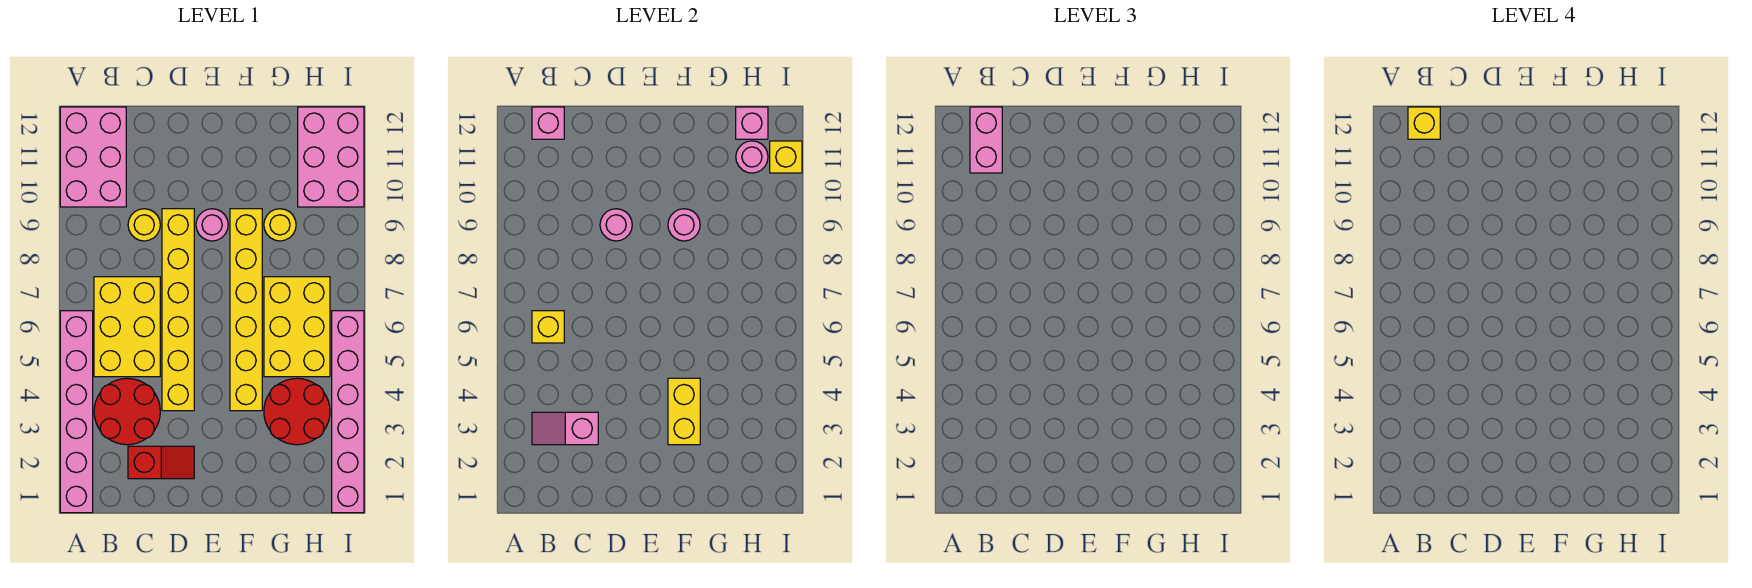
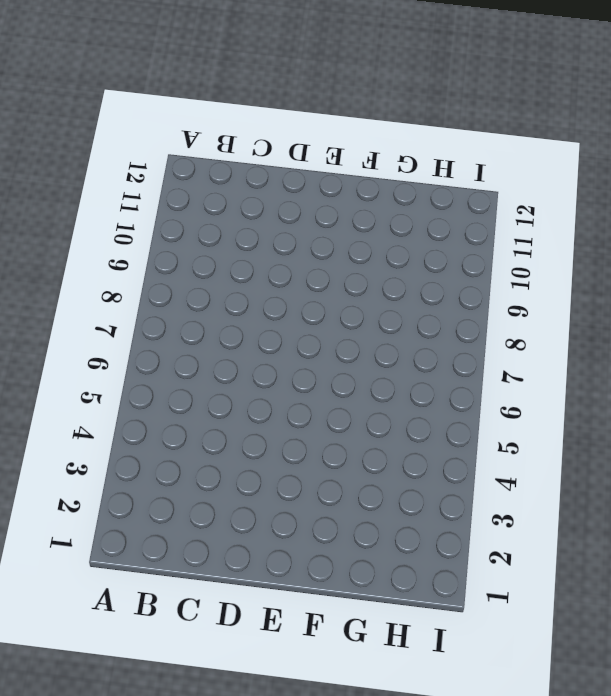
none -> pink 1x6 brick [60,311,93,513]
none -> pink 2x3 brick [60,107,126,207]
none -> red 2x2 round brick [94,378,160,445]

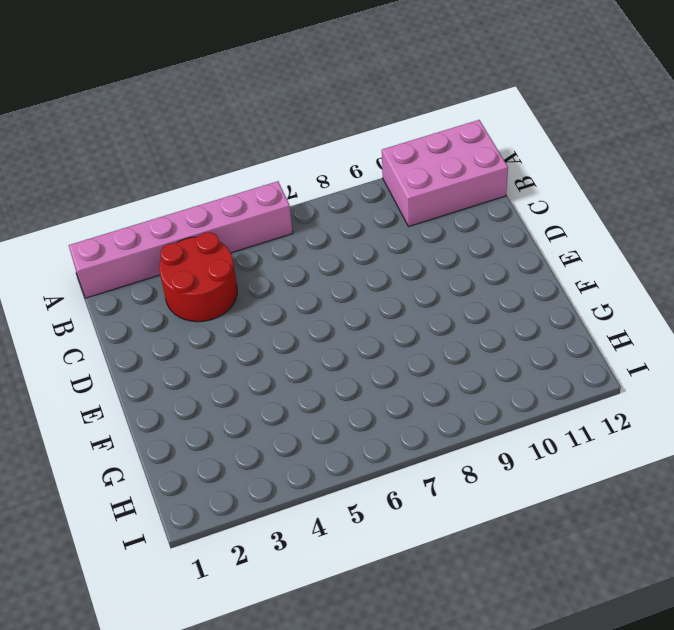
none -> yellow 2x3 brick [94,277,160,377]
none -> red 1x2 slope [128,446,194,479]
none -> yellow 1x1 round brick [128,209,160,241]

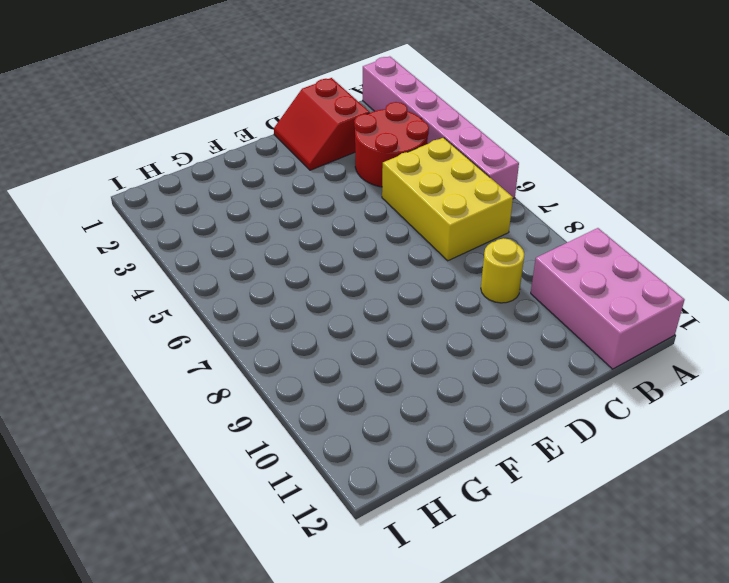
red 2x2 slope [274,78,370,170] -> red 1x2 slope [128,446,194,479]
none -> yellow 1x6 brick [162,209,194,411]
none -> pink 1x1 round brick [196,209,228,241]
none -> yellow 1x6 brick [230,209,262,411]

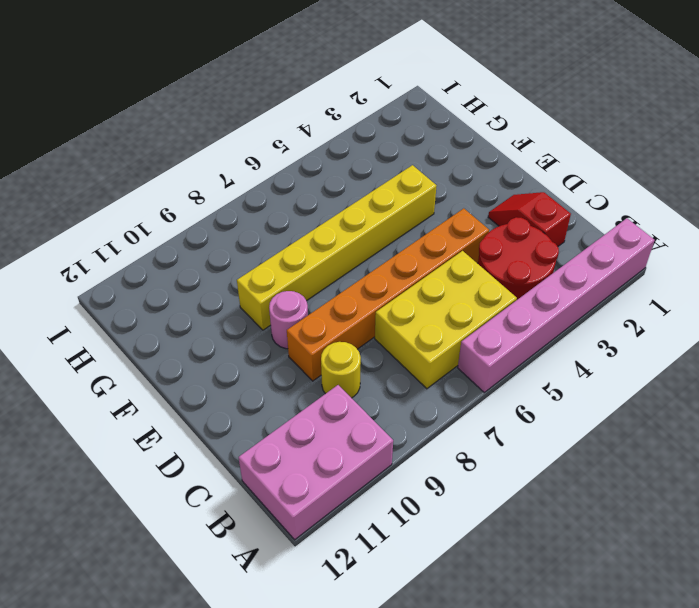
orange 1x6 brick [287,208,489,381] -> yellow 1x6 brick [162,209,194,411]
none -> red 2x2 round brick [264,378,330,445]
none -> yellow 2x3 brick [264,277,330,377]
none -> yellow 1x1 round brick [264,209,296,241]

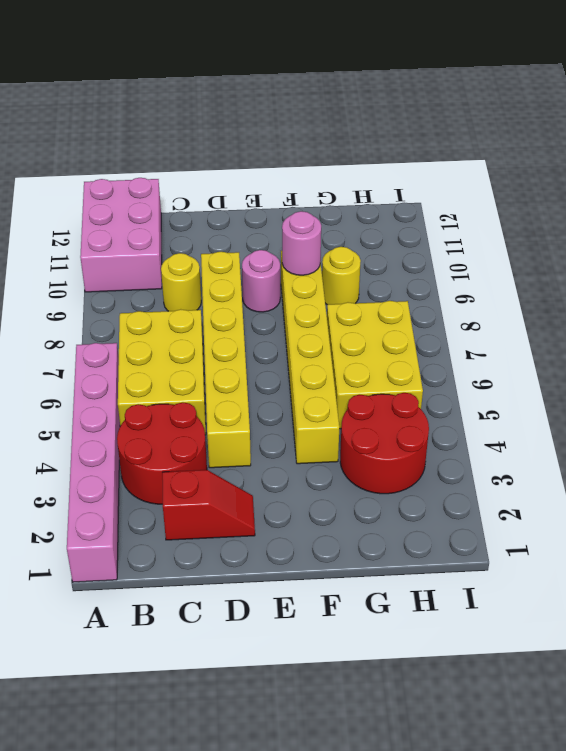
none -> pink 2x3 brick [298,107,364,207]
none -> pink 1x6 brick [332,311,364,513]
none -> pink 1x2 slope [532,412,598,445]

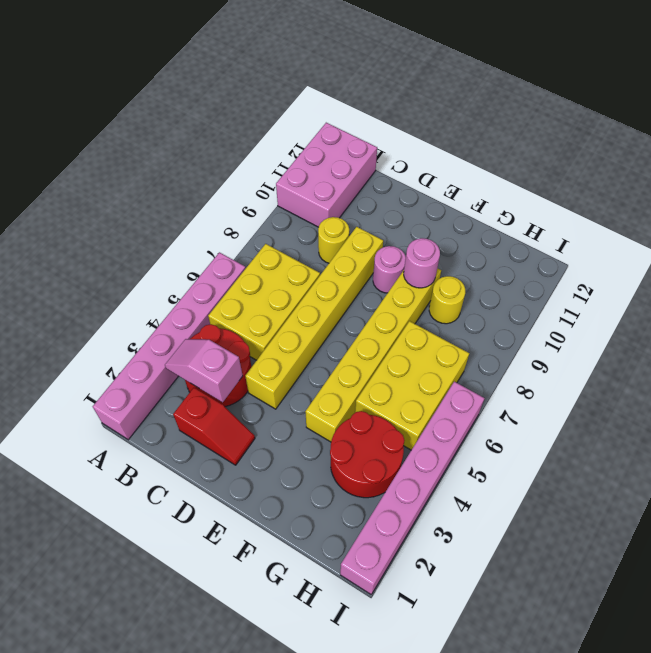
none -> pink 2x3 brick [298,107,364,207]
none -> yellow 1x1 brick [532,311,564,343]
none -> pink 1x1 brick [532,107,564,139]

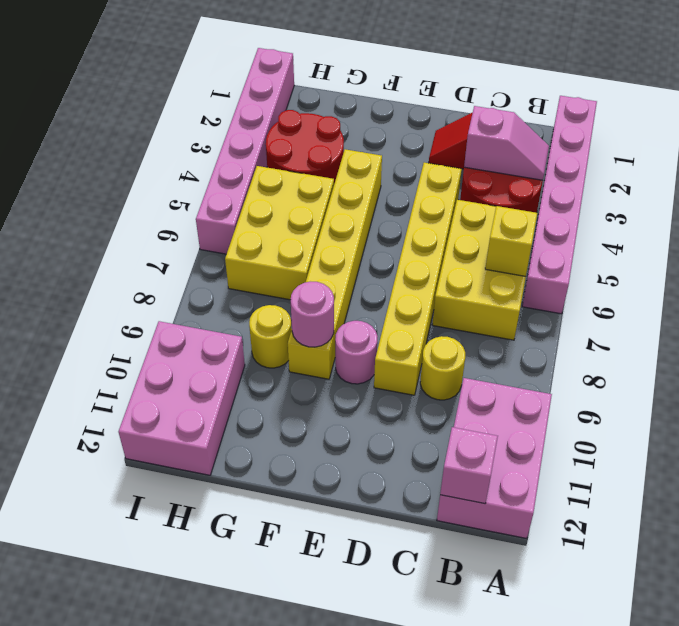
none -> pink 1x1 round brick [600,209,632,241]
none -> yellow 1x2 brick [668,378,700,445]
none -> pink 1x1 round brick [736,141,768,173]

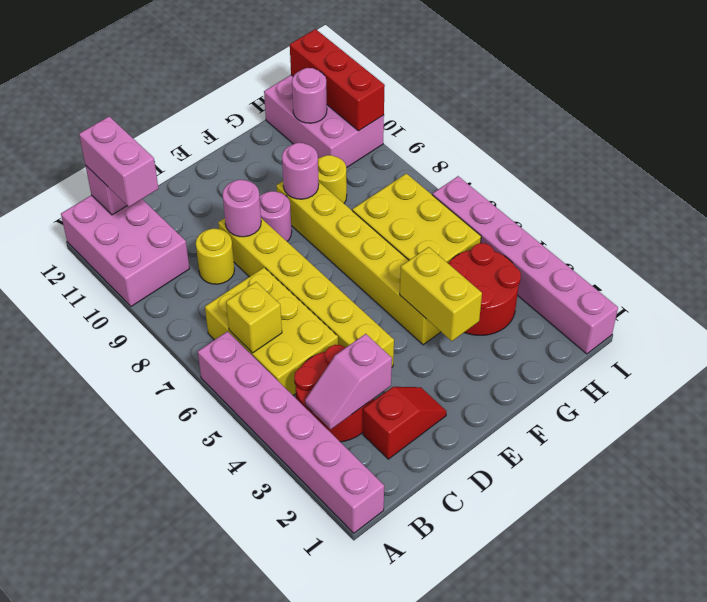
red 1x3 brick [290,29,385,131] -> yellow 1x1 brick [770,141,802,173]
none -> pink 1x1 brick [736,107,768,139]
none -> yellow 1x1 brick [1408,107,1440,139]

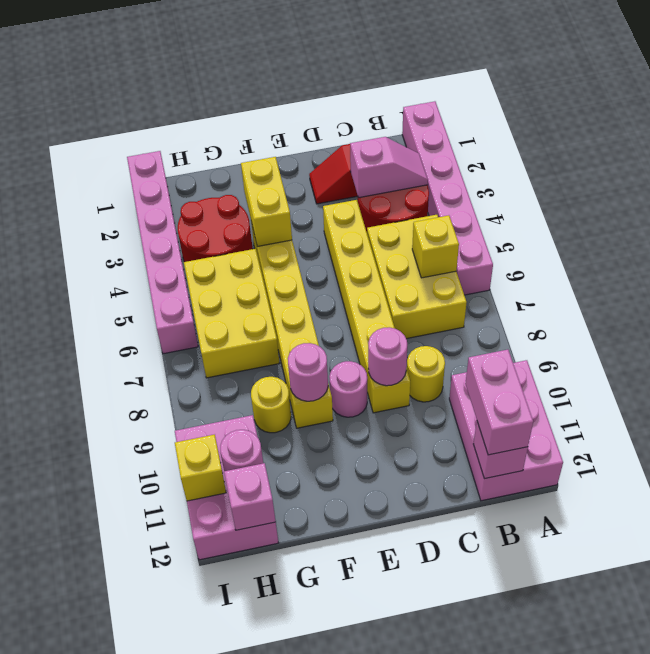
none -> yellow 1x1 brick [1408,107,1440,139]

